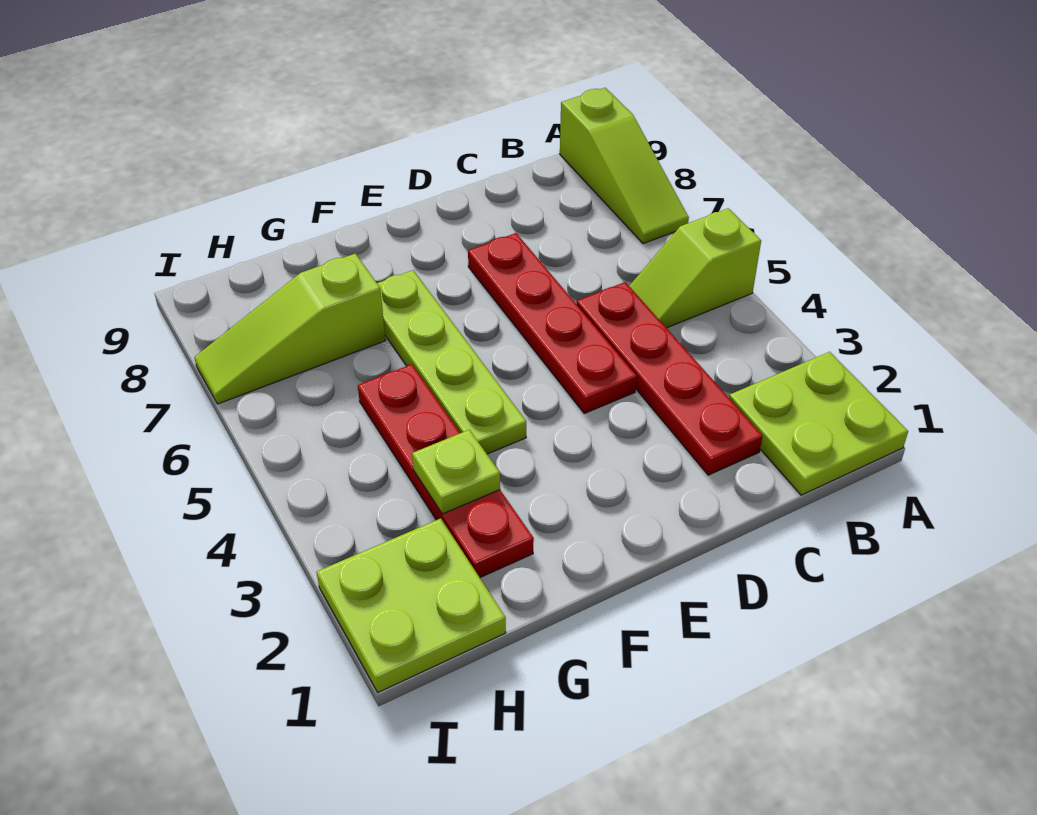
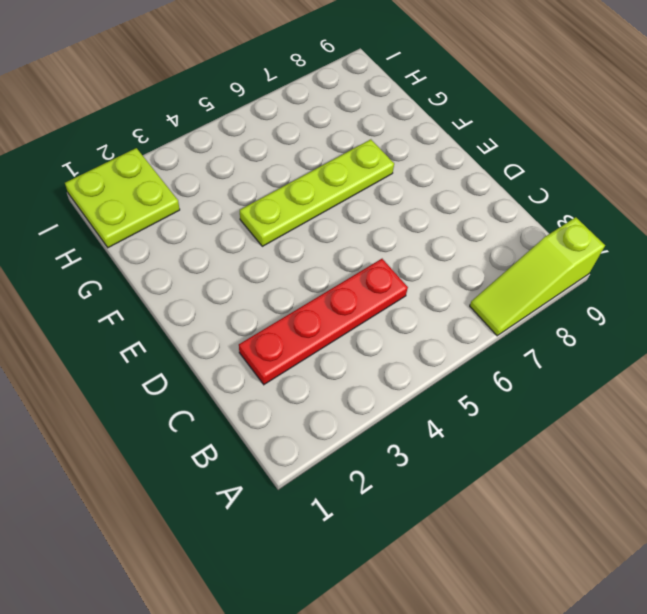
none -> lime 2x2 plate [729,352,908,495]
none -> lime 1x2 slope [629,208,761,328]

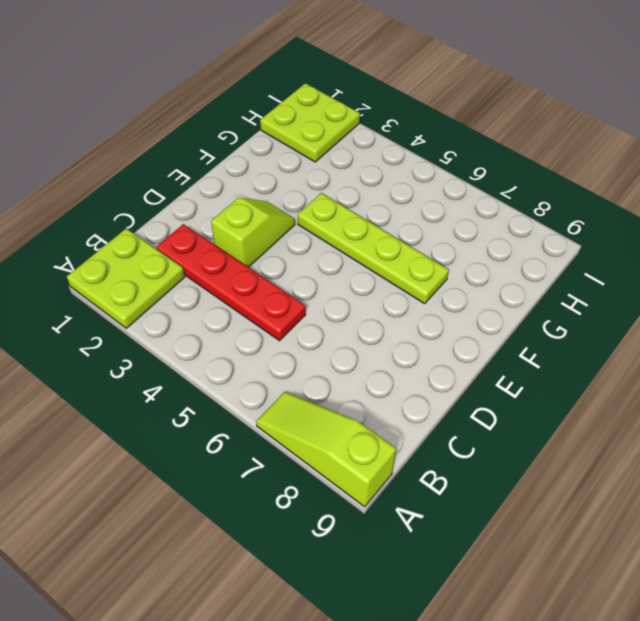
lime 1x2 slope [211,197,295,267] -> lime 1x2 slope moved to [629,208,761,328]
none -> red 1x4 plate [468,233,637,413]
none -> red 1x4 plate [358,364,534,578]

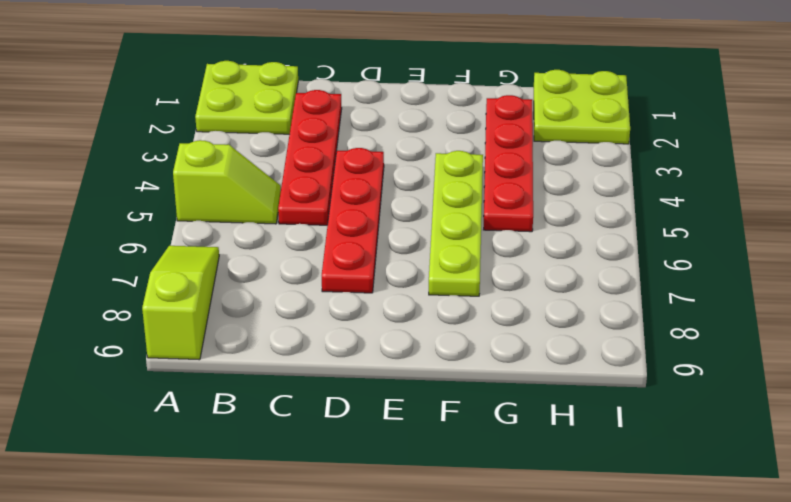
none -> lime 1x3 slope [194,254,386,404]
none -> lime 1x1 plate [412,430,500,514]

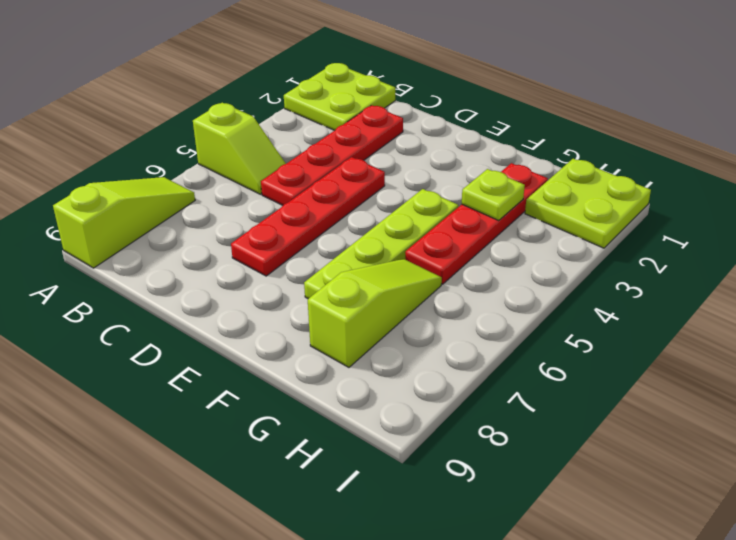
lime 1x3 slope [308,259,442,367] -> lime 1x3 slope turned to [194,254,386,404]

